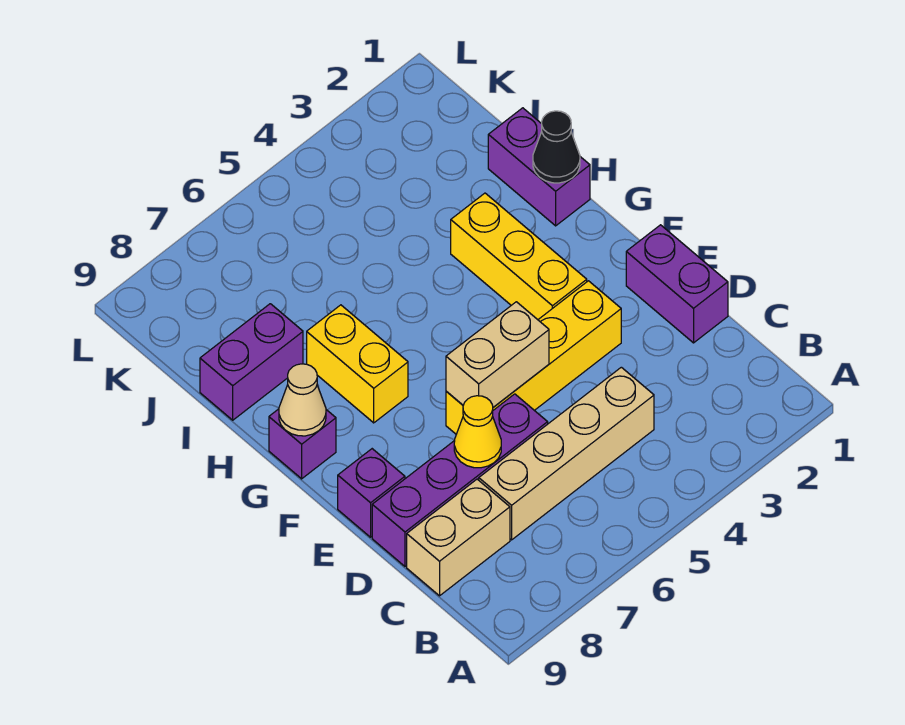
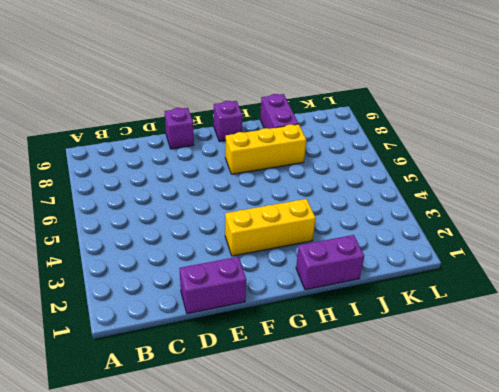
yellow 1x3 brick [225,124,306,174] -> yellow 1x2 brick [307,305,408,423]
none -> tan 1x4 brick [479,367,654,540]
none -> tan 1x2 brick [407,479,510,596]
none -> purple 1x4 brick [372,394,548,566]

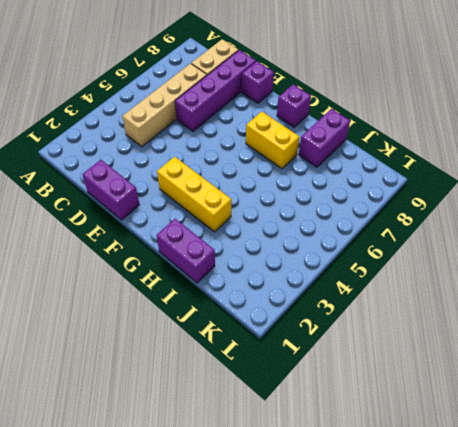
none -> yellow 1x4 brick [446,281,621,434]
none -> yellow 1x1 cone [454,396,501,468]
none -> tan 1x2 brick [446,302,549,407]

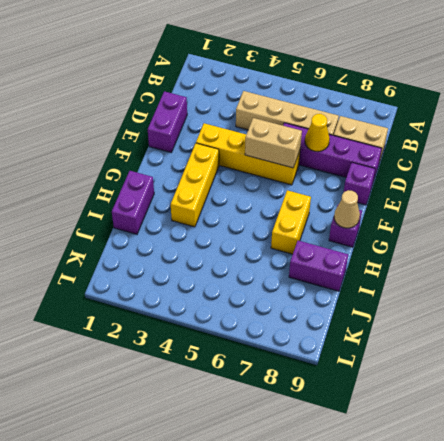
none -> black 1x1 cone [533,111,580,183]

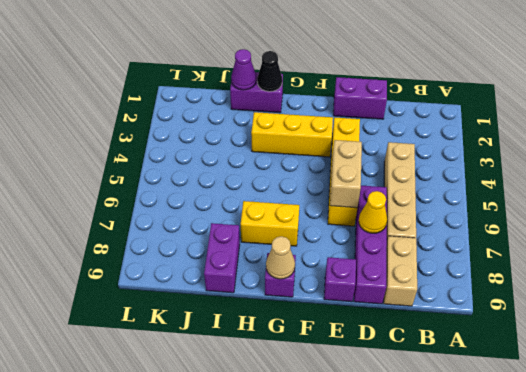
purple 1x1 cone [231,49,256,90] -> none

